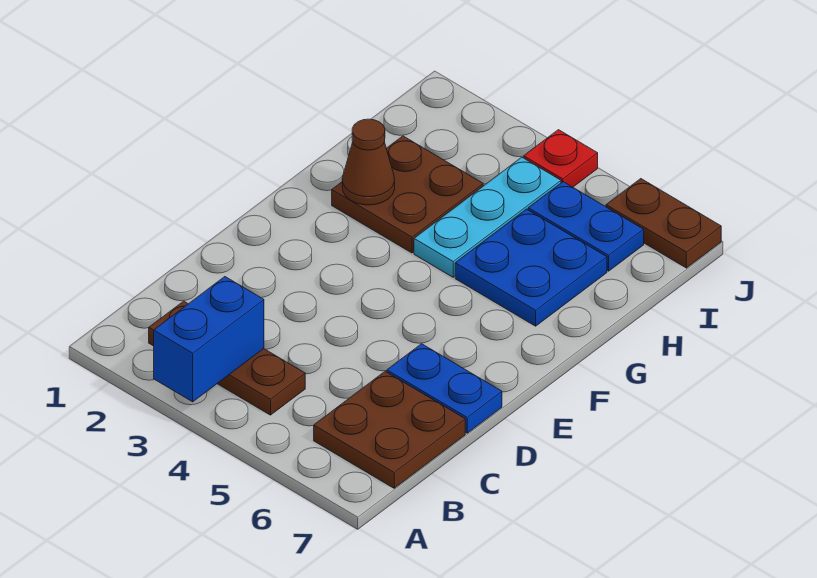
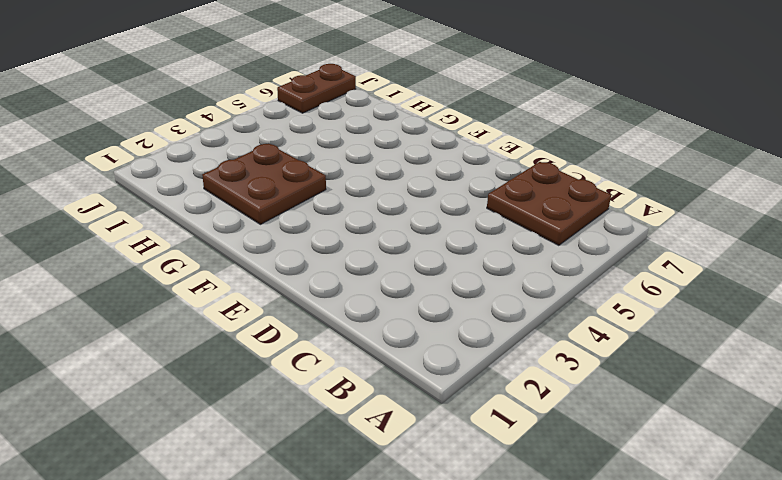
none -> brown 1x3 plate [149,301,305,415]
none -> blue 1x2 plate [387,344,502,433]

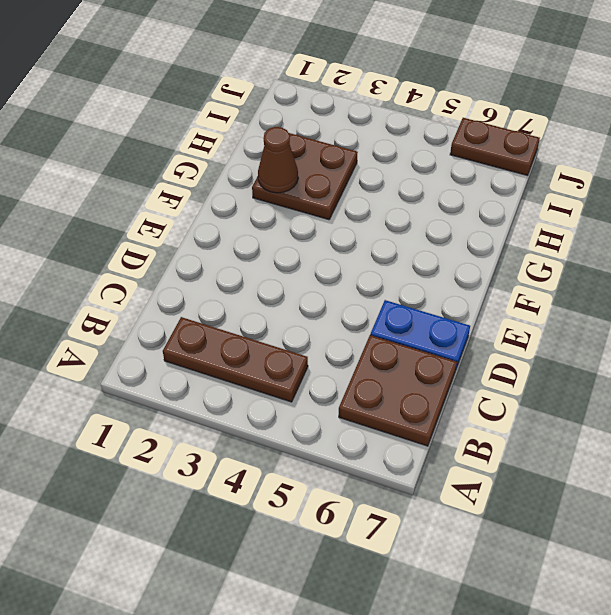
none -> cyan 1x3 plate [414,157,561,277]
none -> blue 2x2 plate [455,209,607,326]

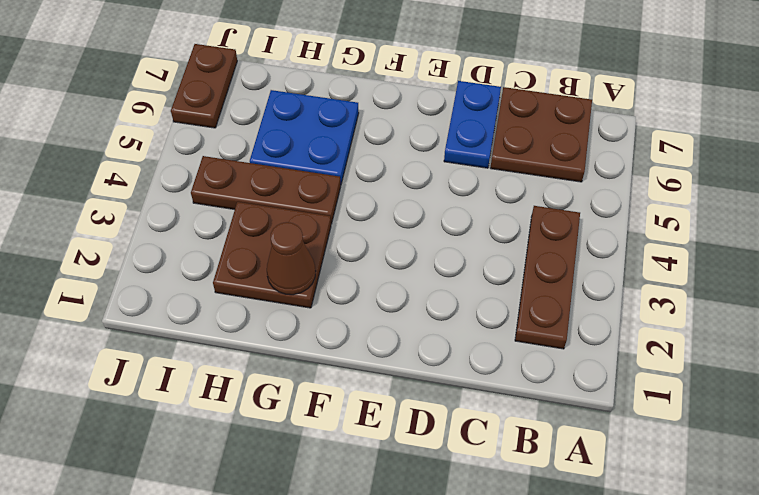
brown 1x3 plate [191,156,341,224] -> cyan 1x3 plate [414,157,561,277]
none -> blue 1x2 plate [528,182,644,271]
none -> red 1x1 plate [524,130,598,187]

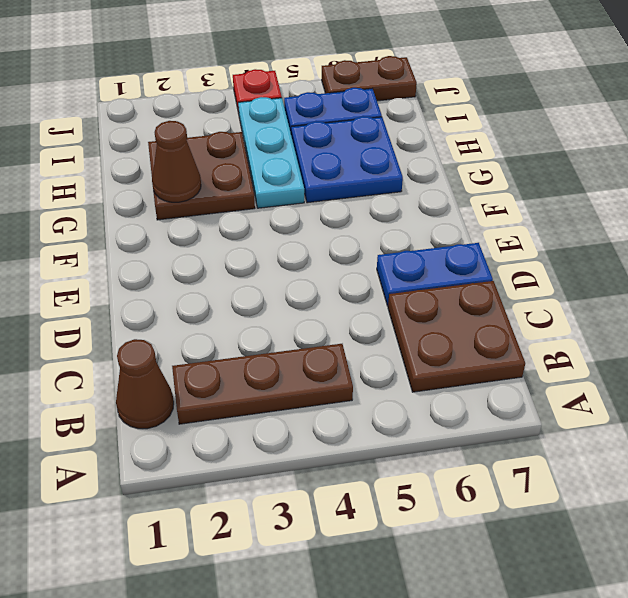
brown 1x1 cone [116,339,174,429] -> none
none -> blue 1x2 brick [154,277,264,402]

